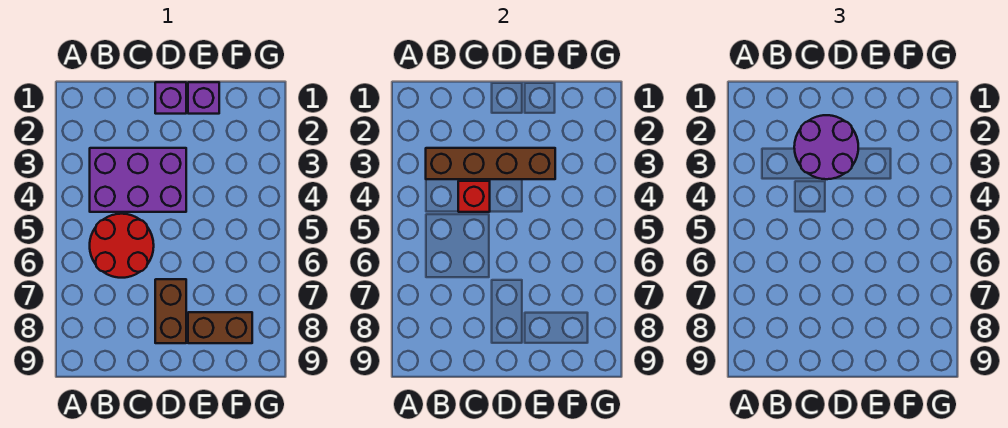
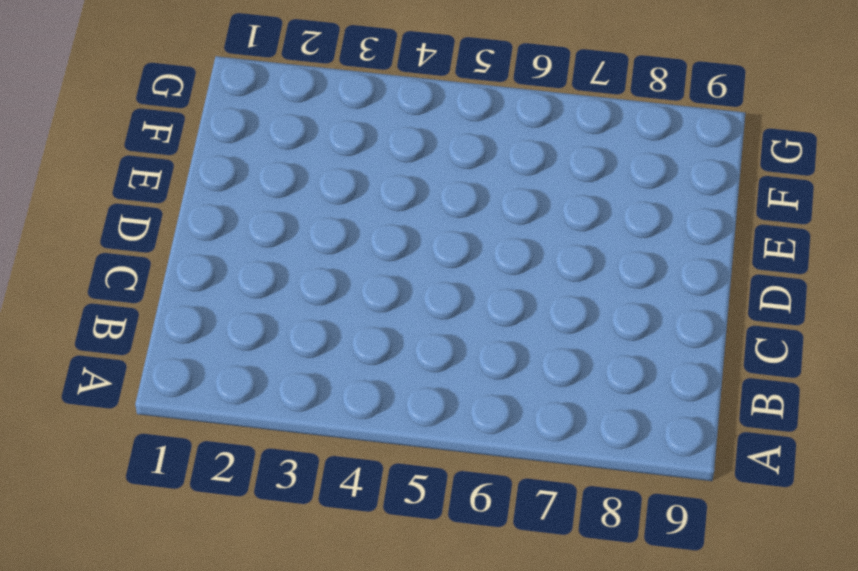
none -> purple 2x3 brick [90,148,186,212]
none -> red 2x2 round brick [90,214,154,278]

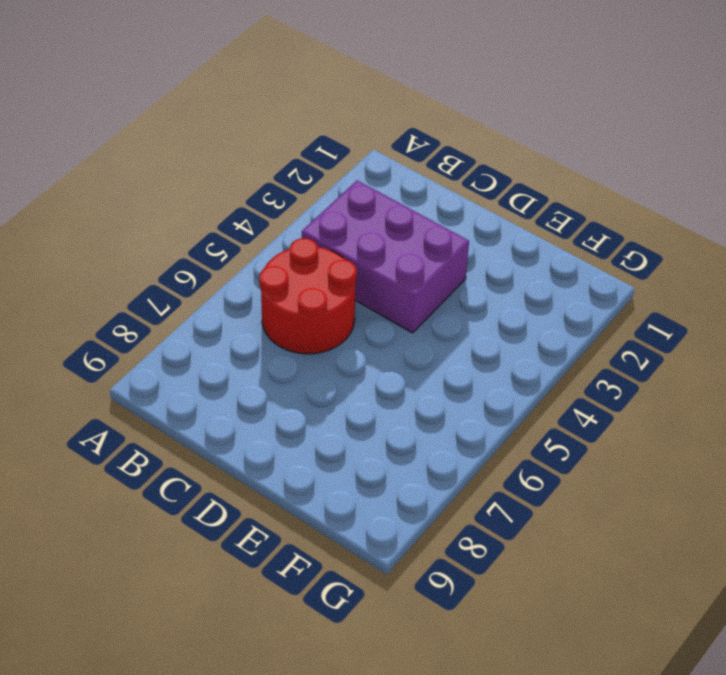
none -> purple 1x1 brick [155,82,186,114]
none -> brown 1x2 brick [155,279,186,343]

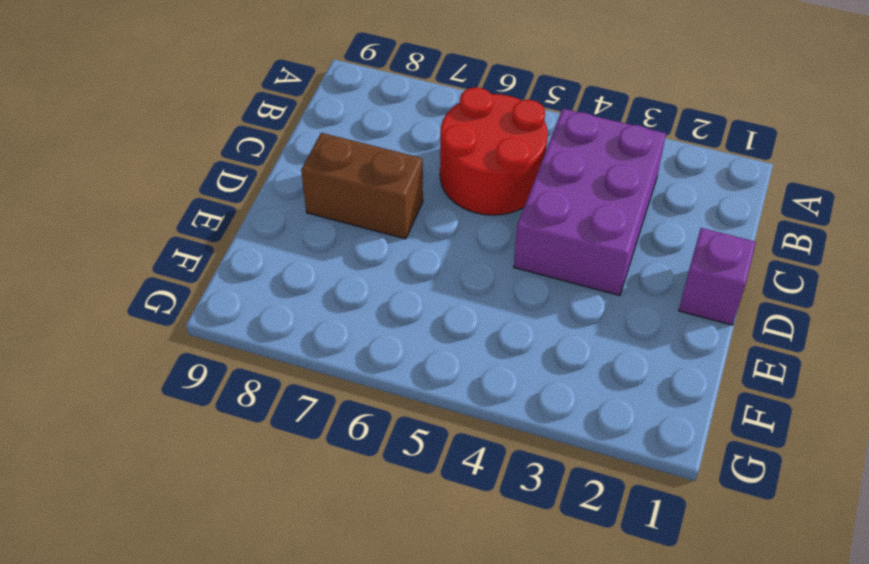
none -> purple 1x1 brick [188,82,219,114]
none -> brown 1x2 brick [188,312,252,343]

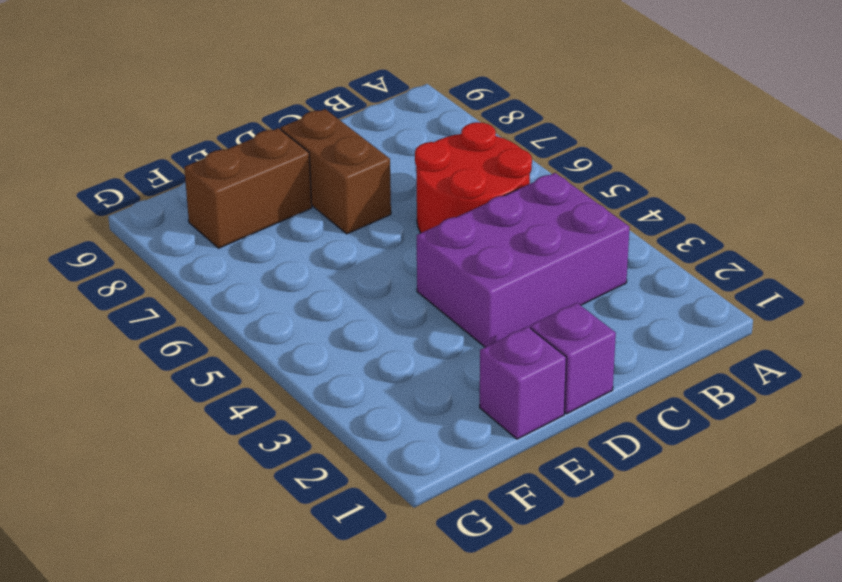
none -> brown 1x4 brick [426,148,555,179]
none -> red 1x1 brick [458,181,490,212]

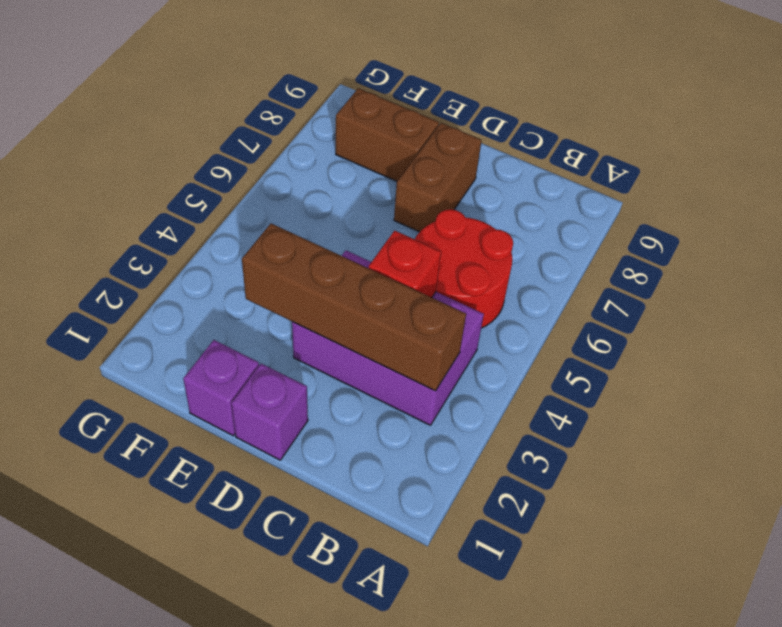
none -> purple 2x2 round brick [794,115,858,179]

